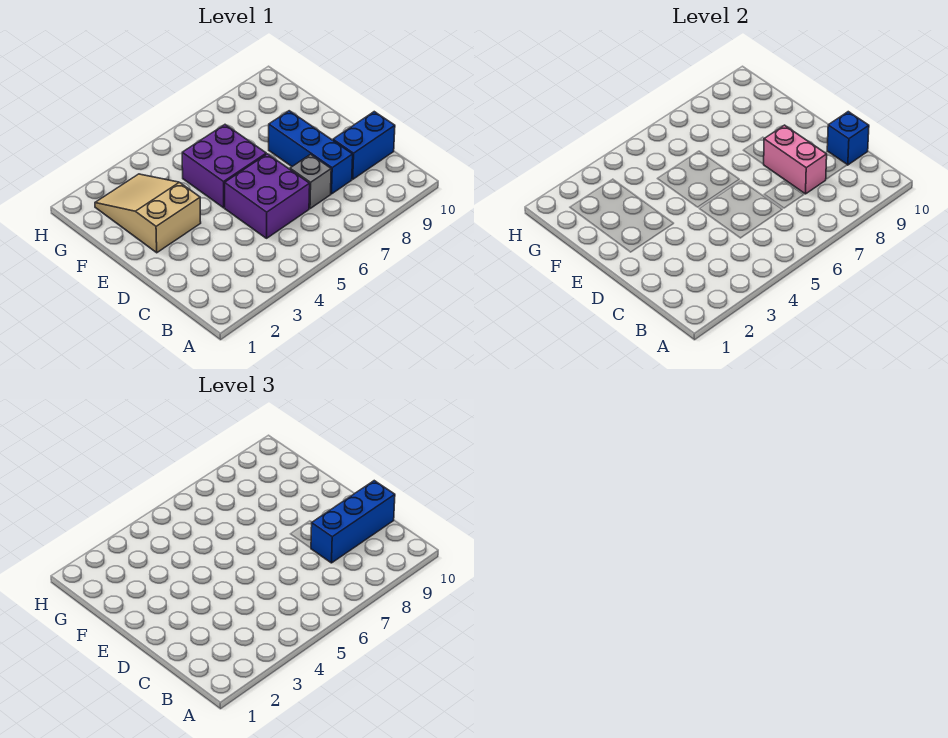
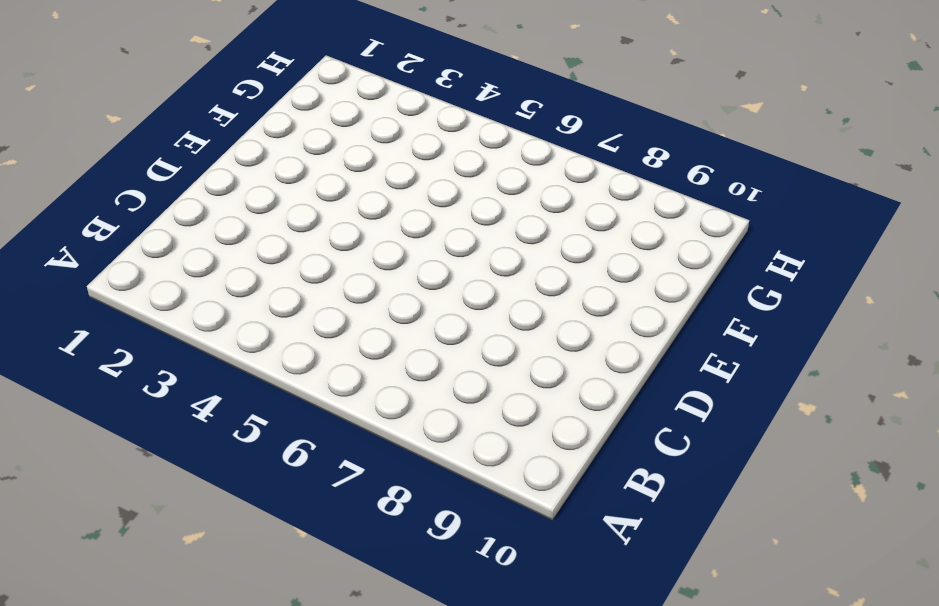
none -> purple 2x2 brick [225,154,310,238]
none -> grey 1x1 brick [290,154,331,209]

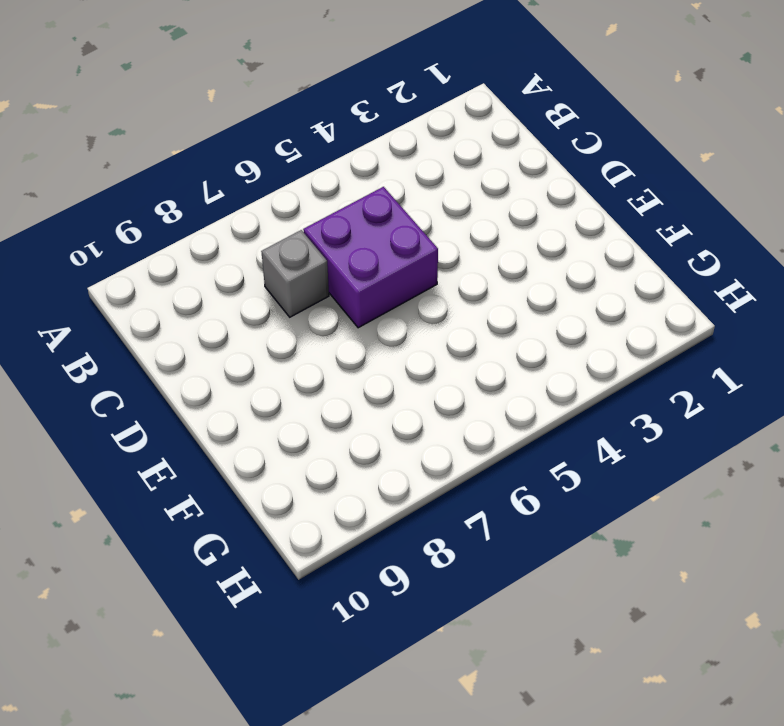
none -> blue 1x3 brick [269,111,353,194]
none -> blue 1x2 brick [333,112,395,179]

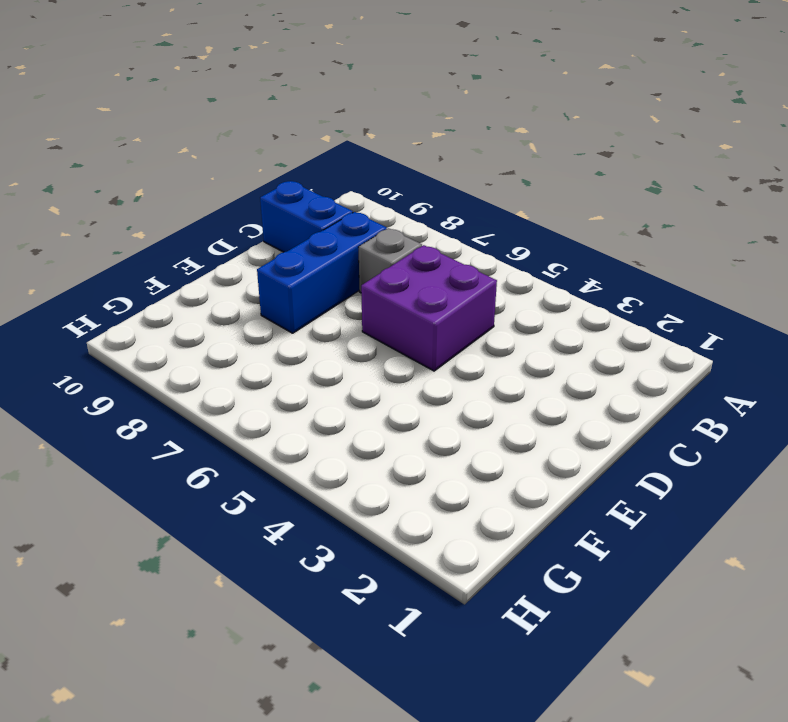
none -> tan 2x3 slope [95,174,201,253]
none -> purple 2x2 brick [182,125,266,208]

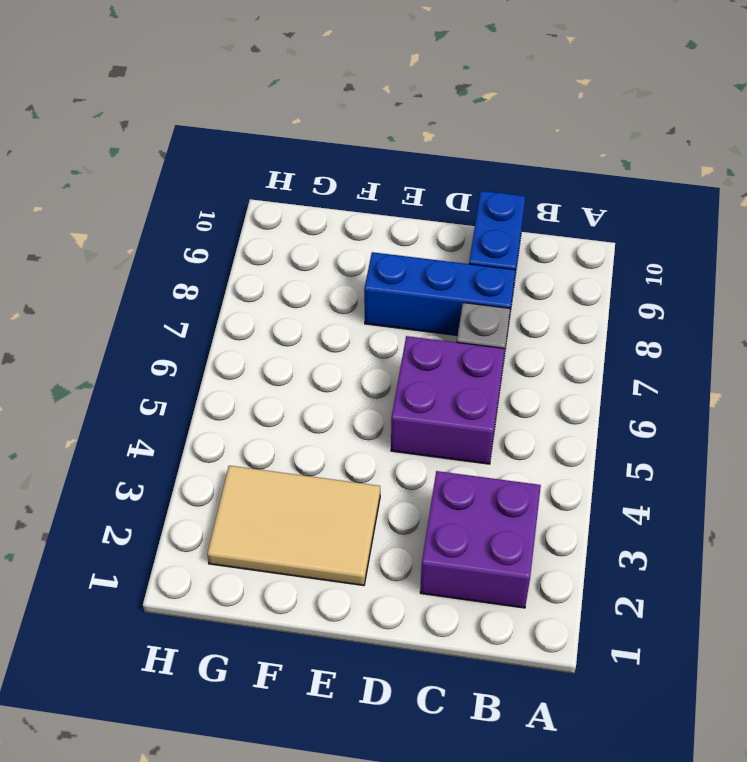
purple 2x2 brick [420,471,541,608] -> purple 2x2 brick moved to [182,125,266,208]
tan 2x3 tile [207,466,380,586] -> tan 2x3 slope [95,174,201,253]
none -> pink 1x2 brick [764,125,827,194]
none -> blue 1x1 brick [827,112,869,165]

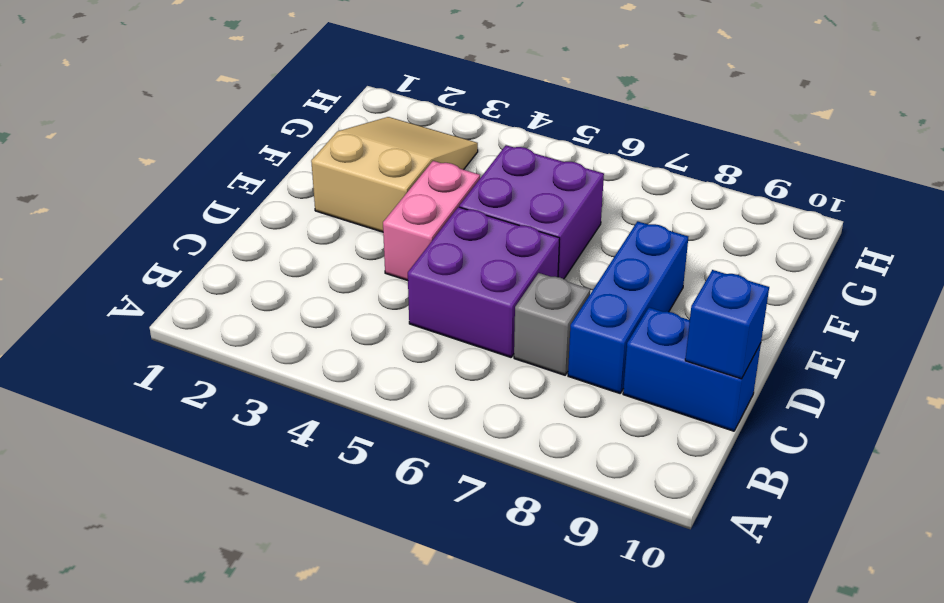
pink 1x2 brick [383,161,480,281] -> pink 1x2 brick moved to [764,125,827,194]
none -> blue 1x3 brick [311,481,395,563]

